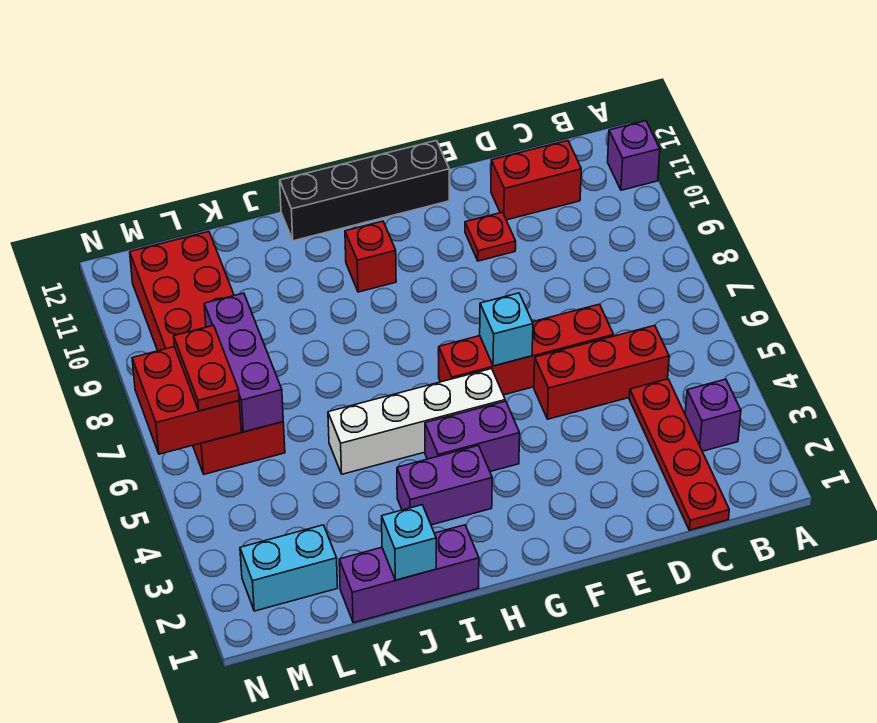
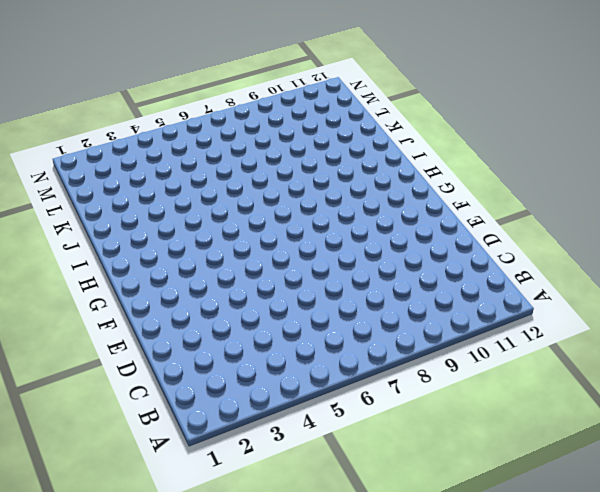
none -> purple 1x1 brick [608,121,660,190]
none -> purple 1x1 brick [685,379,741,451]
none -> red 1x4 plate [629,379,729,530]

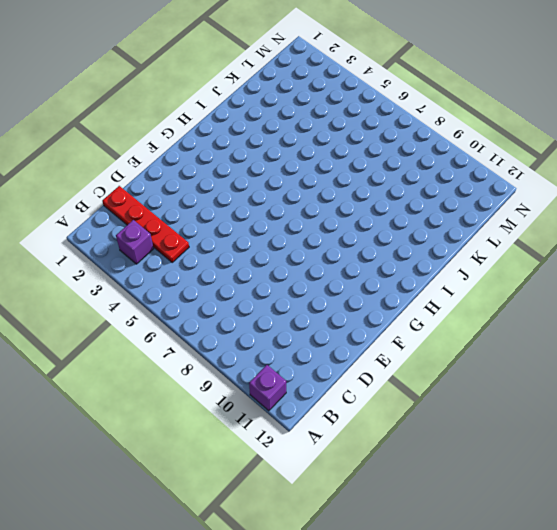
none -> red 1x3 brick [534,325,669,419]
none -> red 1x2 brick [491,141,581,220]
none -> red 1x4 brick [439,304,614,395]

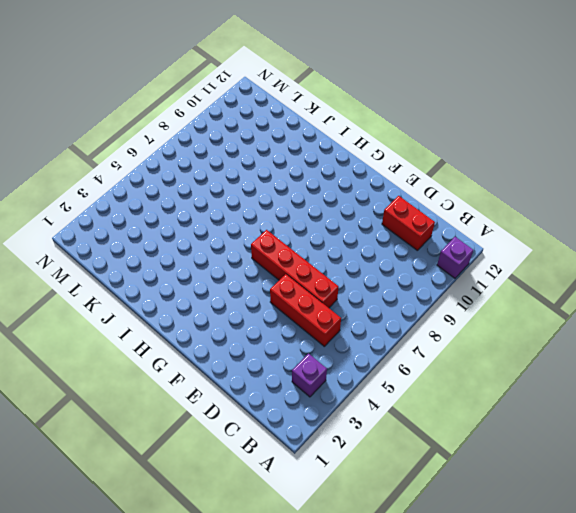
none -> red 1x4 plate [629,379,729,530]
none -> red 1x1 plate [465,212,516,261]
none -> black 1x4 brick [280,141,449,241]

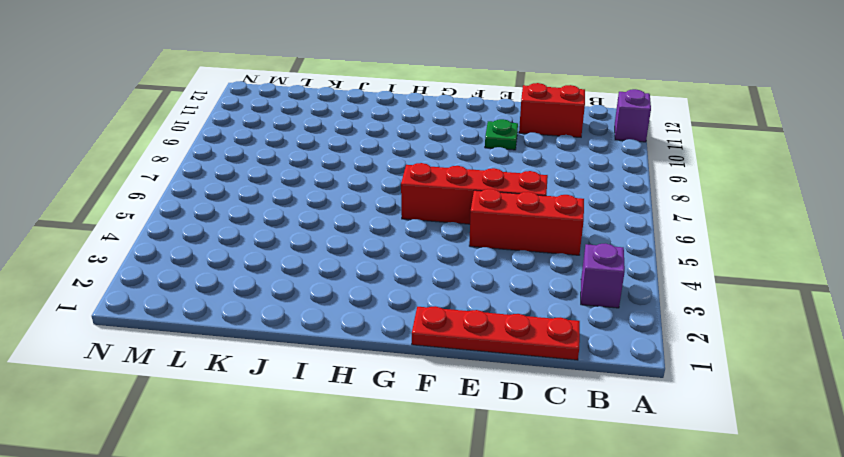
red 1x4 plate [412,306,580,360] -> red 1x4 plate turned to [629,379,729,530]
green 1x1 plate [485,119,518,150] -> red 1x1 plate [465,212,516,261]
none -> black 1x4 brick [280,141,449,241]
none -> purple 1x2 brick [425,401,520,472]
none -> white 1x4 brick [328,369,505,474]

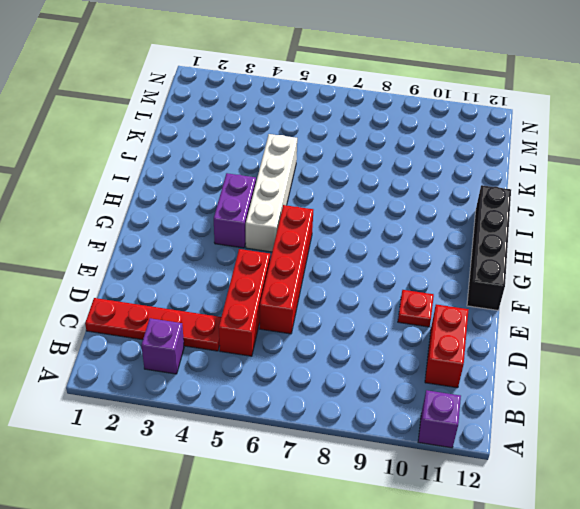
none -> purple 1x2 brick [397,446,492,525]
none -> red 1x1 brick [345,221,396,292]
none -> purple 1x3 brick [339,525,479,623]

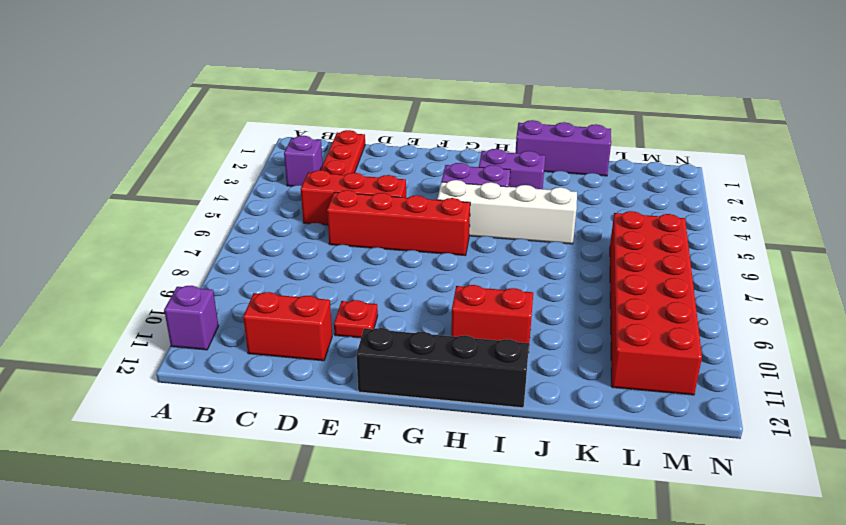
red 1x2 brick [451,285,533,353] -> red 1x1 brick [345,221,396,292]
none -> cyan 1x2 brick [240,525,338,611]
none -> cyan 1x1 brick [480,293,533,366]
none -> cyan 1x1 brick [382,505,436,580]

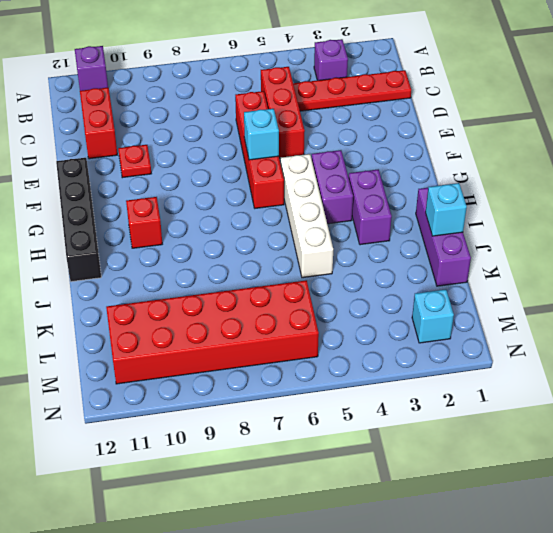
cyan 1x1 brick [412,289,454,343] -> cyan 1x2 brick [240,525,338,611]
none -> purple 1x3 brick [204,293,283,432]
none -> red 2x2 brick [132,347,241,454]
none -> red 1x2 plate [174,325,239,411]

